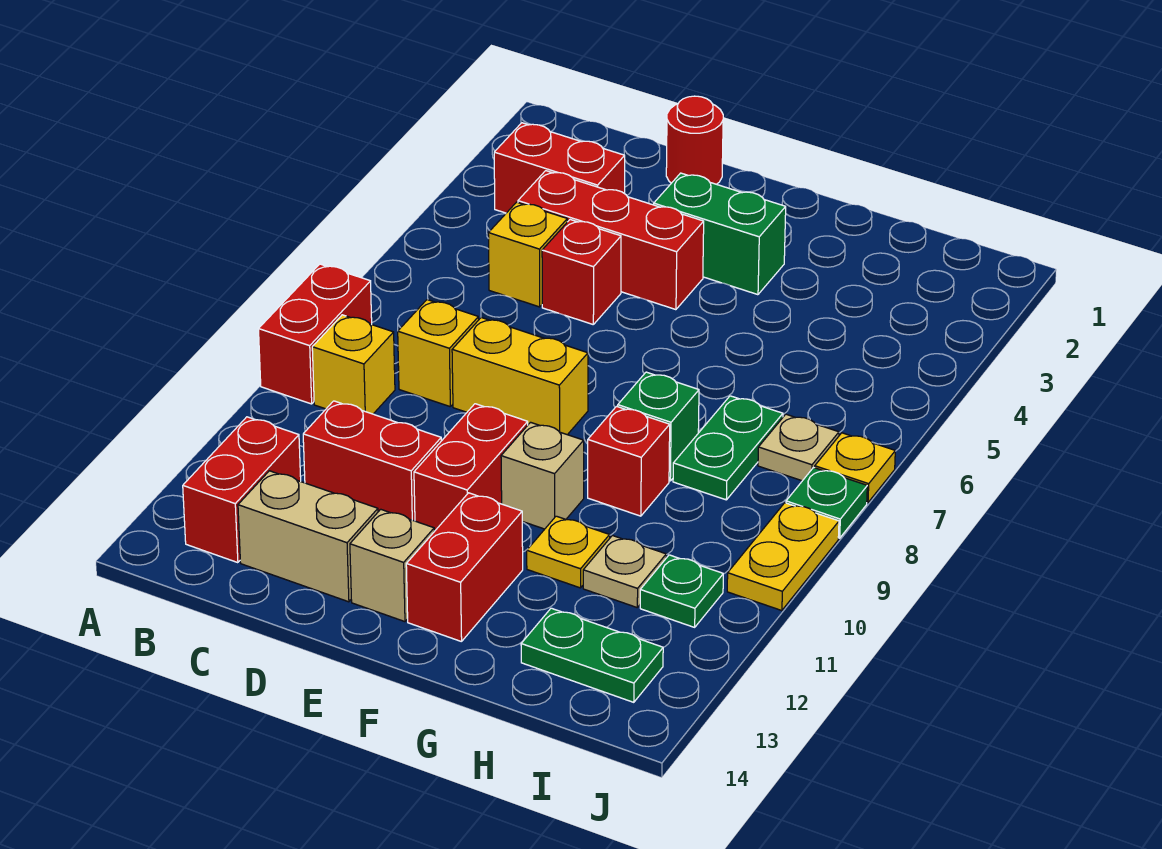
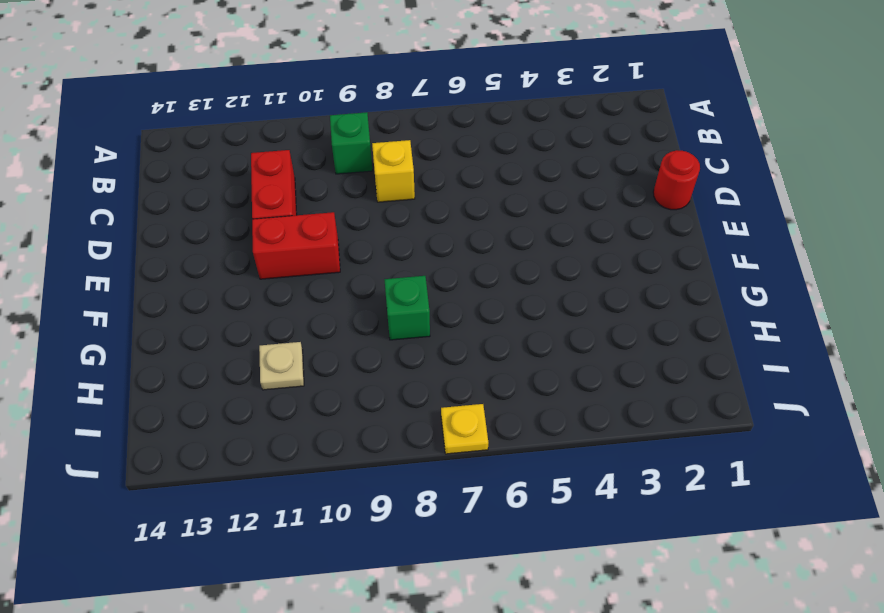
green 1x1 brick [330,112,373,174] -> yellow 1x1 brick [312,315,395,414]
none -> red 1x2 brick [259,264,372,404]
none -> red 1x2 brick [494,123,625,213]
none -> red 1x2 brick [183,417,301,563]

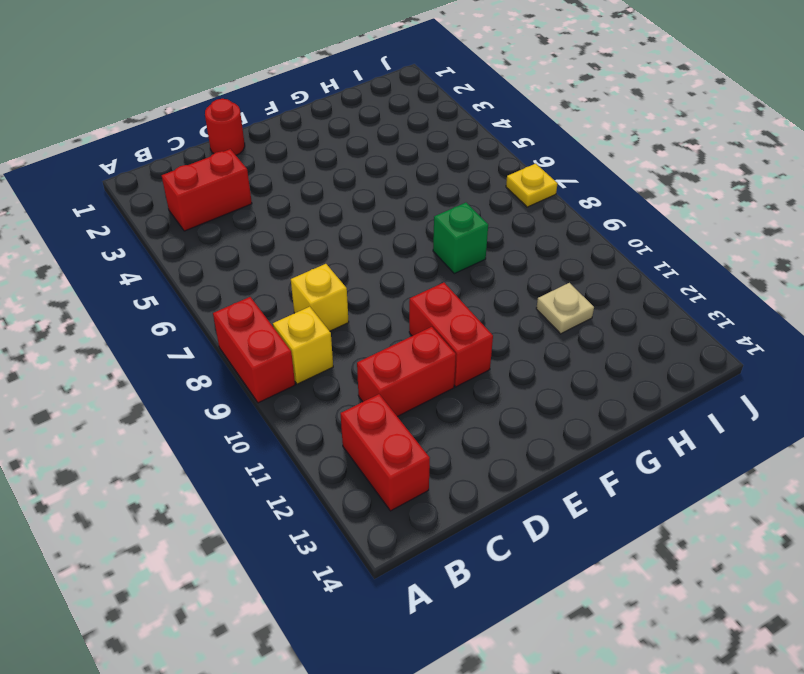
none -> red 1x3 brick [518,171,704,310]
none -> yellow 1x1 brick [488,202,567,307]
none -> tan 1x2 brick [238,471,378,602]

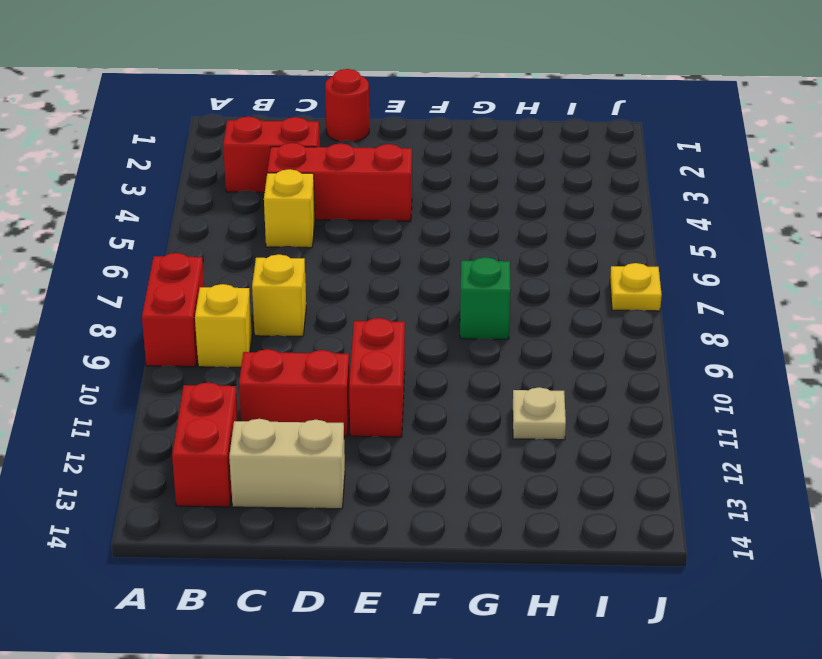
none -> red 1x1 brick [542,220,621,324]
none -> yellow 1x2 brick [452,318,588,435]
none -> green 1x2 brick [654,173,786,295]

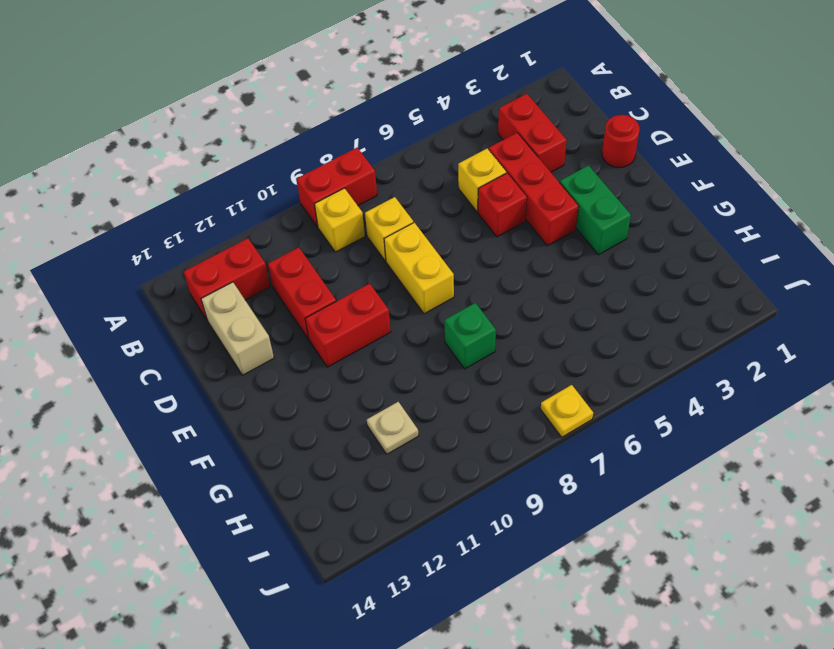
none -> tan 1x1 brick [350,509,434,622]
none -> tan 1x1 brick [501,422,584,529]
none -> red 1x2 brick [406,493,523,642]

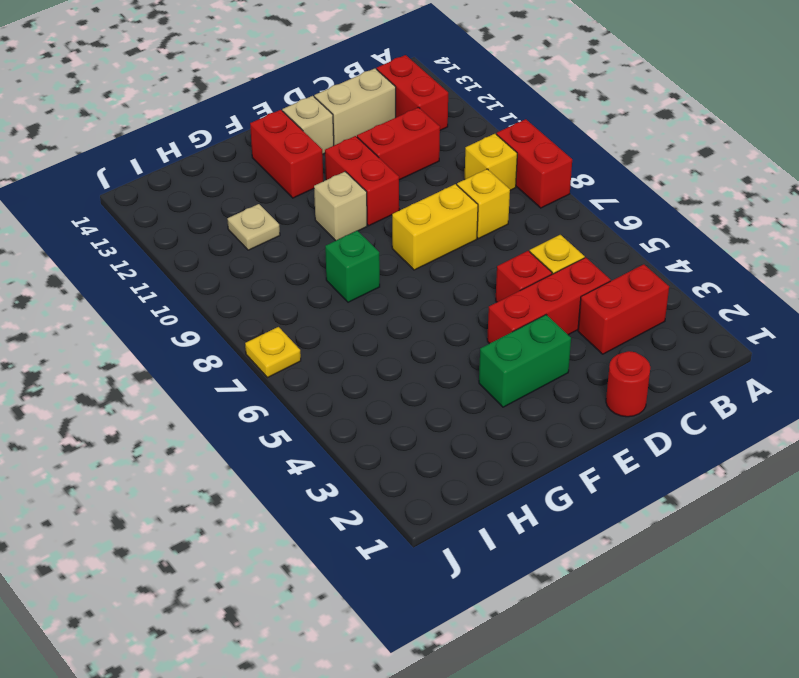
none -> red 1x1 brick [588,406,670,516]
none -> yellow 1x1 plate [527,516,610,588]
none -> green 1x2 plate [673,396,783,500]

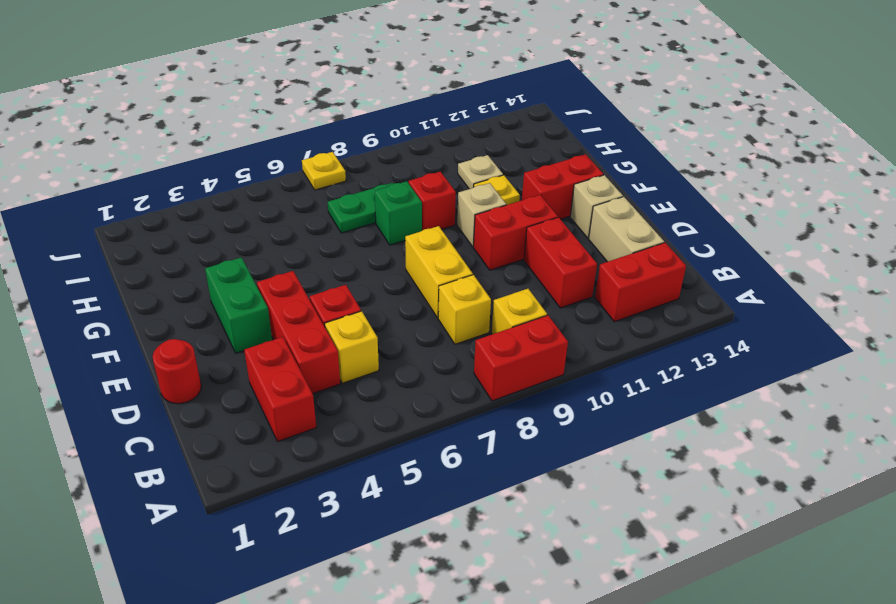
none -> green 1x2 plate [521,608,663,702]
none -> tan 1x1 plate [758,414,839,481]
none -> green 1x1 plate [640,555,723,627]

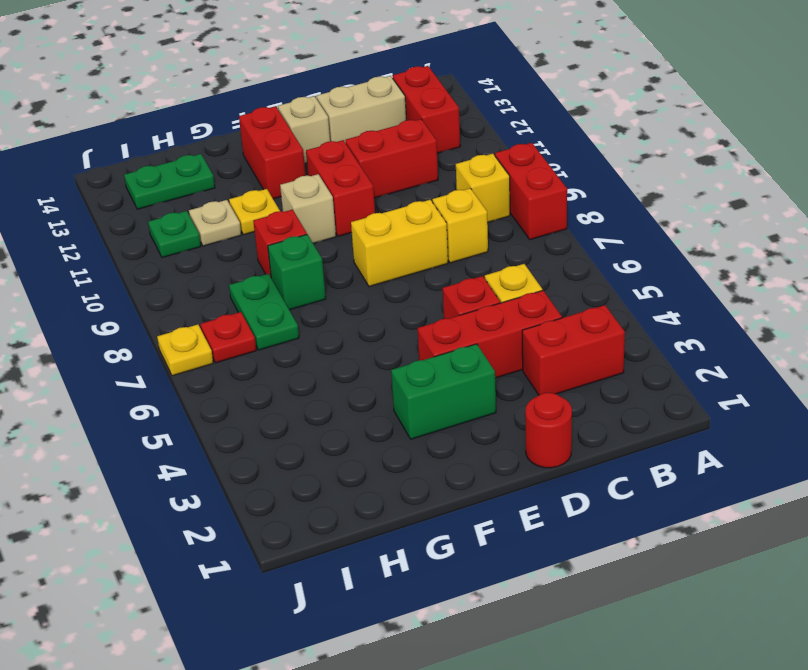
red 1x1 plate [200,312,256,363] -> tan 1x1 plate [758,414,839,481]
none -> green 1x1 plate [786,468,867,538]
none -> yellow 1x2 plate [727,503,839,611]

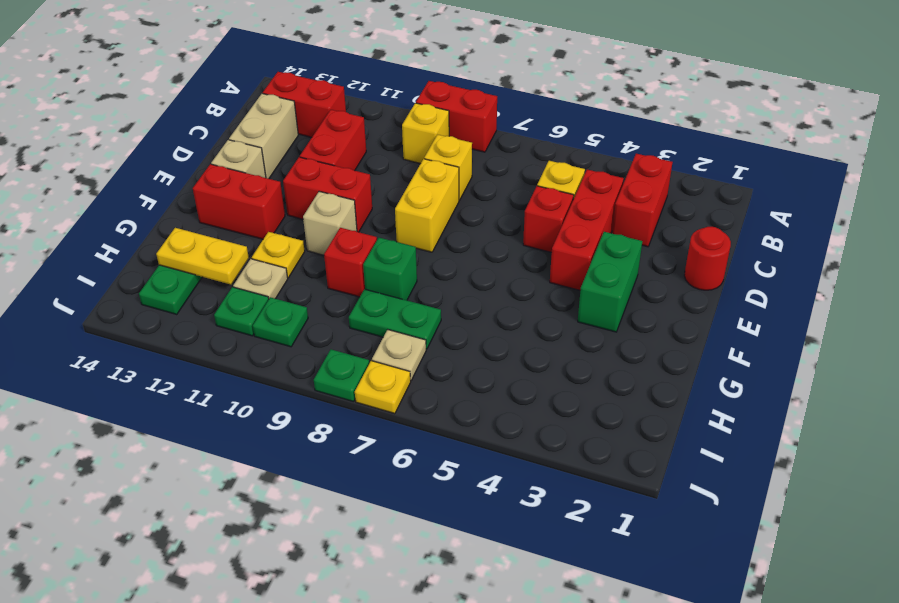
yellow 1x2 plate [156,228,249,284] -> yellow 1x2 plate moved to [727,503,839,611]
green 1x1 plate [253,297,308,347] -> none

